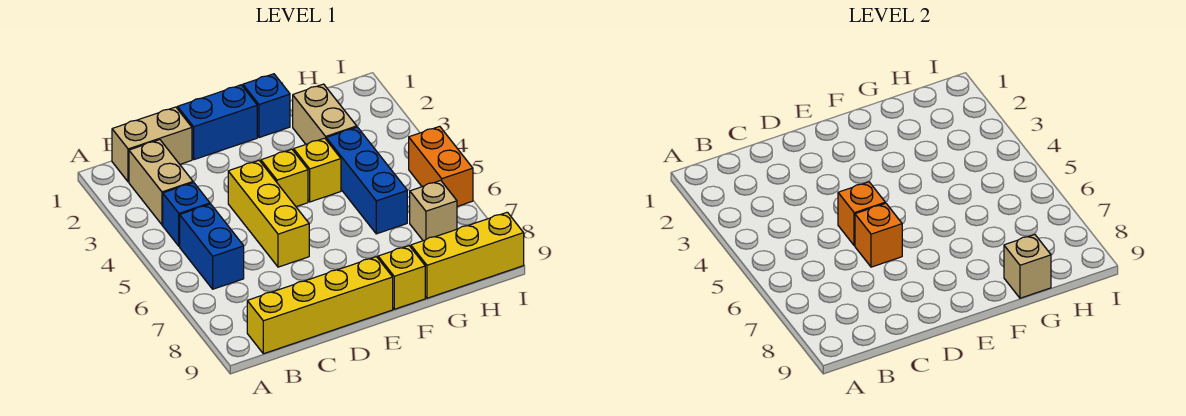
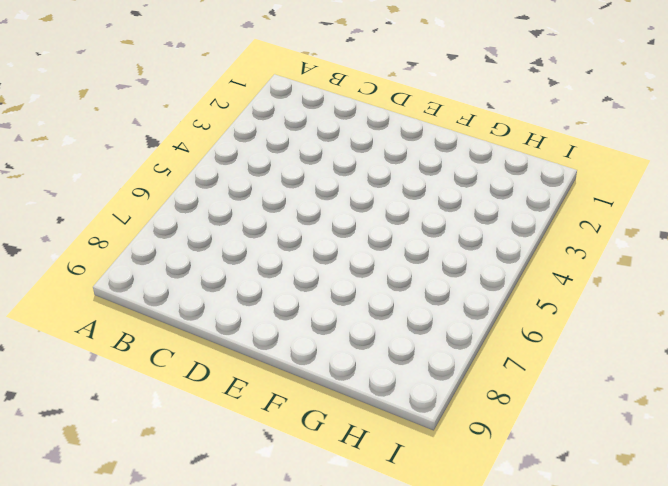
none -> tan 1x2 brick [112,107,192,182]
none -> tan 1x2 brick [129,140,193,225]
none -> blue 1x1 brick [163,183,210,246]

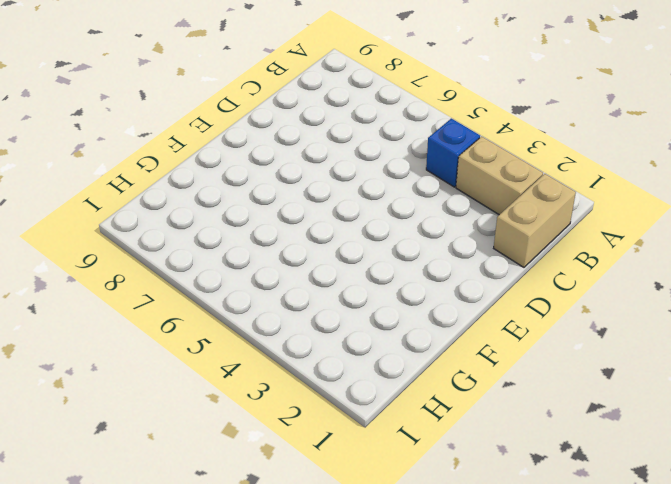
none -> blue 1x2 brick [180,204,244,289]
none -> yellow 1x4 brick [247,257,393,354]
none -> blue 1x2 brick [177,85,257,160]

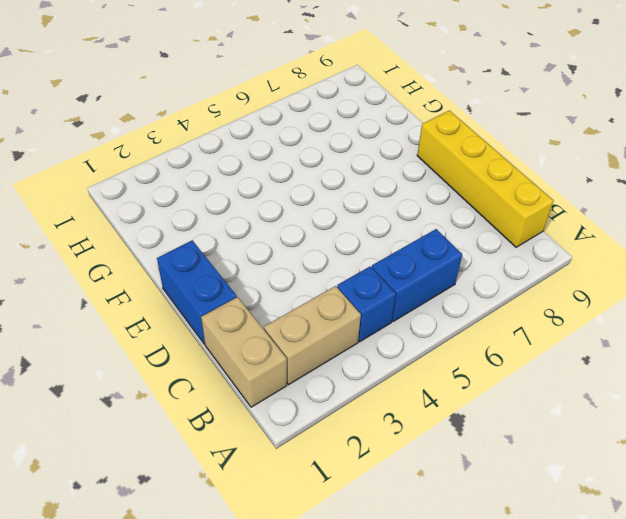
none -> yellow 1x3 brick [228,161,309,267]
none -> yellow 1x1 brick [261,149,308,207]
none -> blue 1x1 brick [243,74,290,138]

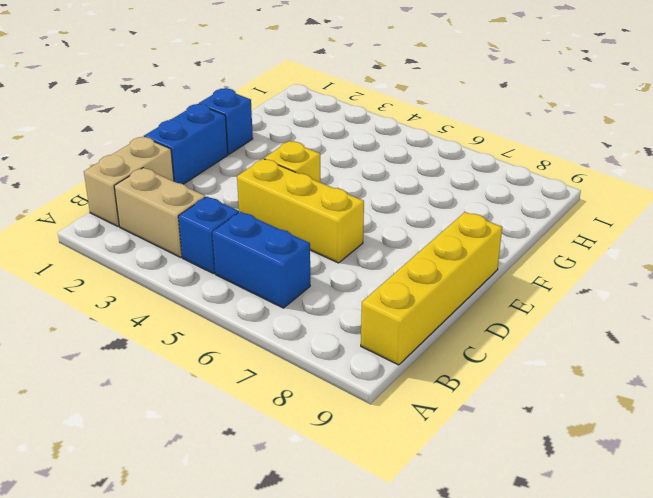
none -> yellow 1x1 brick [294,138,341,202]
none -> yellow 1x1 brick [378,246,425,309]
none -> tan 1x2 brick [293,84,357,144]

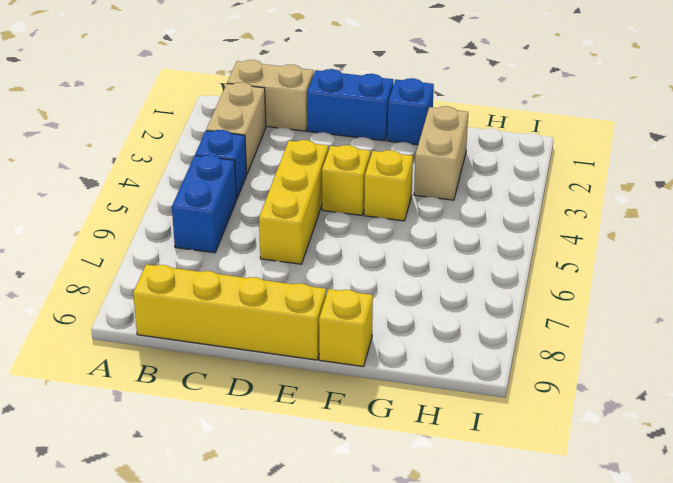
none -> blue 1x3 brick [326,127,407,234]
none -> yellow 1x3 brick [411,212,524,298]
none -> tan 1x1 brick [410,180,457,241]

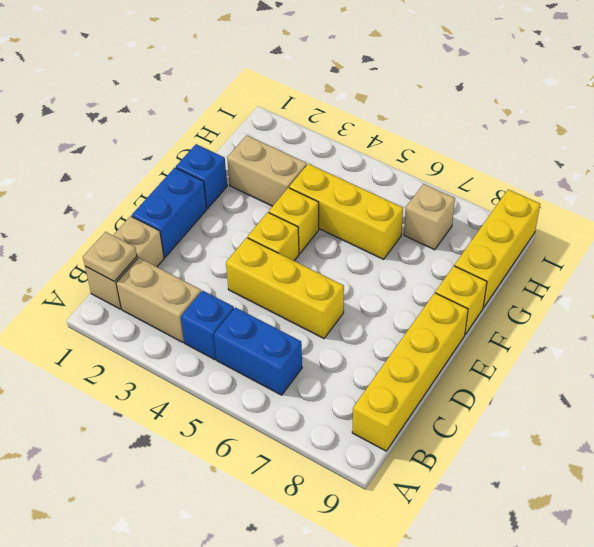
tan 1x1 plate [83,232,137,281] -> none
yellow 1x3 brick [289,164,403,259] -> blue 1x3 brick [326,127,407,234]
none -> orange 1x2 brick [409,126,473,206]
none -> orange 1x1 brick [838,182,885,246]
none -> orange 1x1 brick [855,203,902,267]

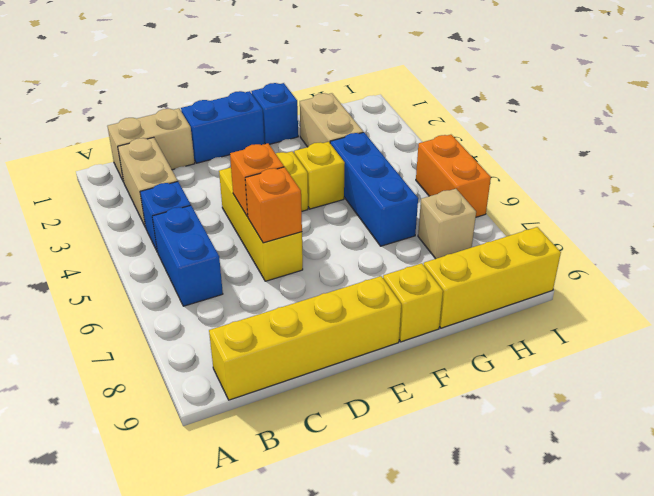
none -> tan 1x1 brick [1004,235,1051,298]

